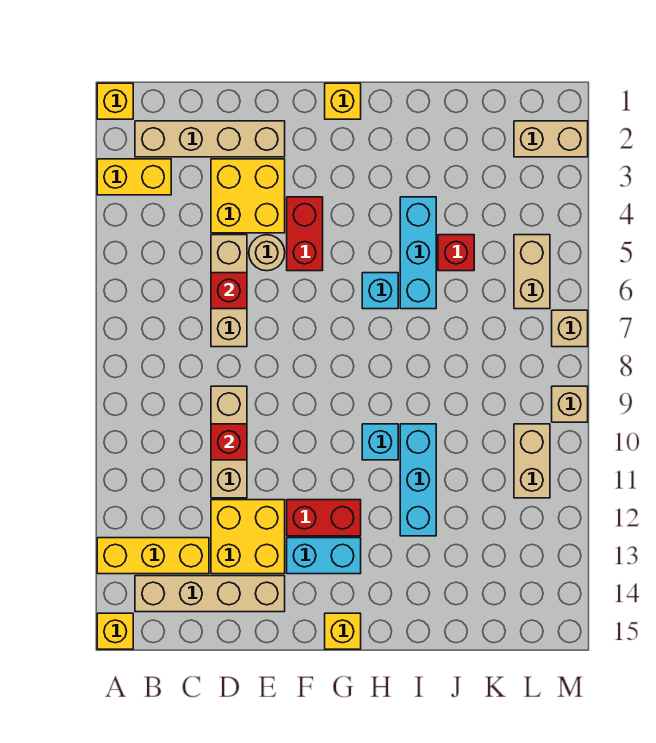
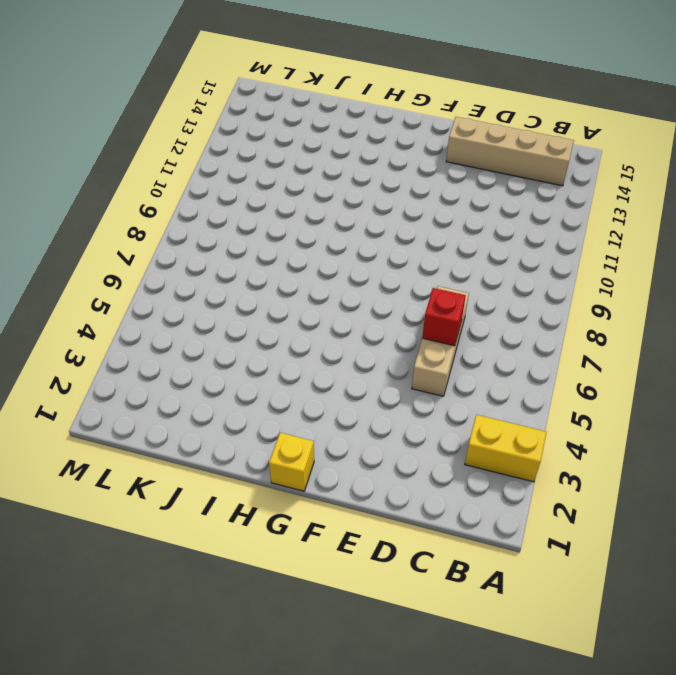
none -> yellow 1x1 brick [97,83,133,119]
none -> yellow 1x3 brick [97,538,209,574]
none -> yellow 1x1 brick [97,613,133,649]

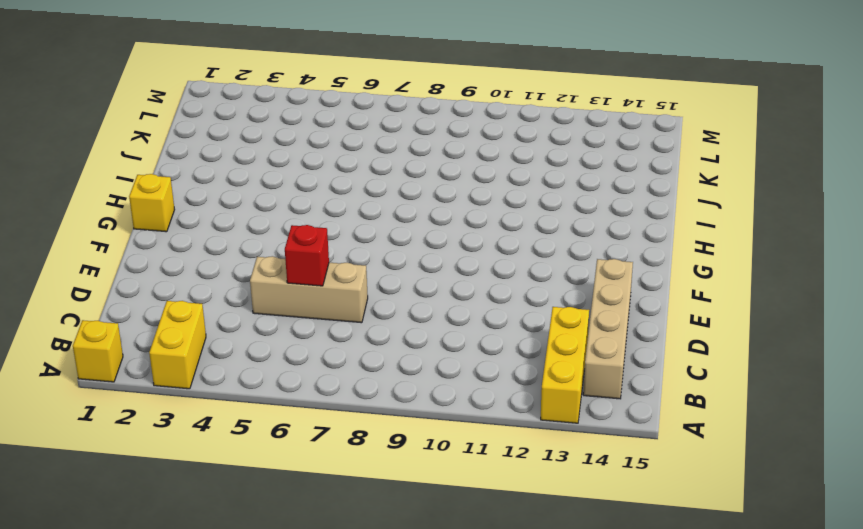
none -> yellow 1x1 brick [97,613,133,649]
none -> tan 1x4 brick [135,121,285,157]
none -> yellow 2x2 brick [211,159,285,233]

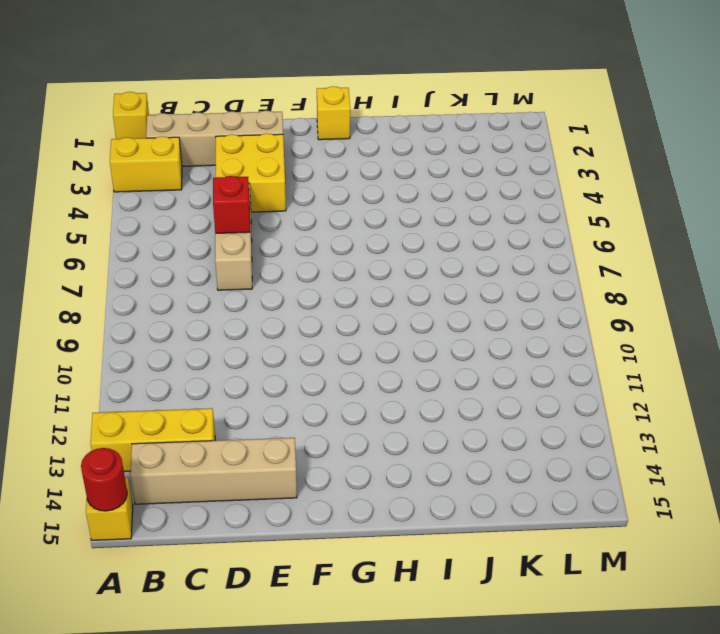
red 1x1 round brick [81,448,127,511] -> none
none -> tan 1x3 brick [211,386,247,498]
none -> yellow 2x2 brick [211,500,285,574]
none -> tan 1x1 round brick [249,235,285,271]

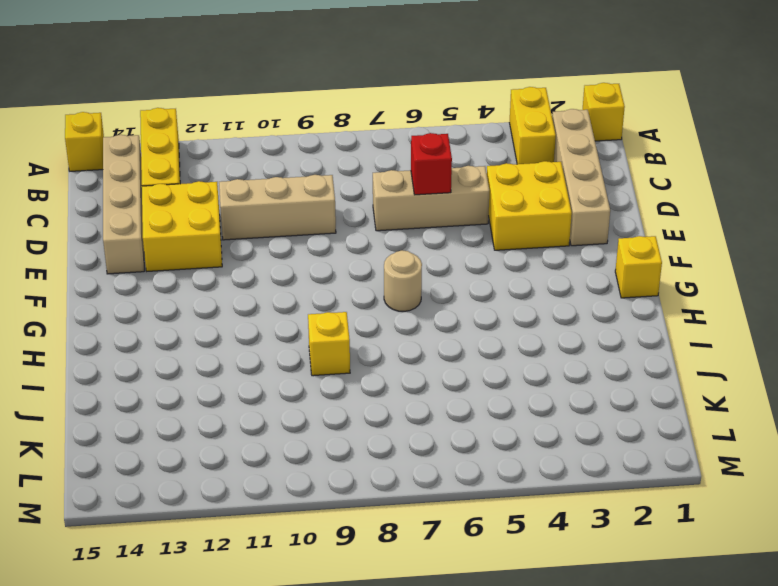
tan 1x1 round brick [384,250,422,311] -> tan 1x1 round brick moved to [249,235,285,271]
yellow 1x1 brick [308,312,350,376] -> yellow 1x1 brick moved to [325,613,361,649]
none -> red 1x2 brick [287,197,323,271]
none -> red 1x2 brick [287,500,361,536]
none -> cyan 1x2 brick [287,538,361,574]

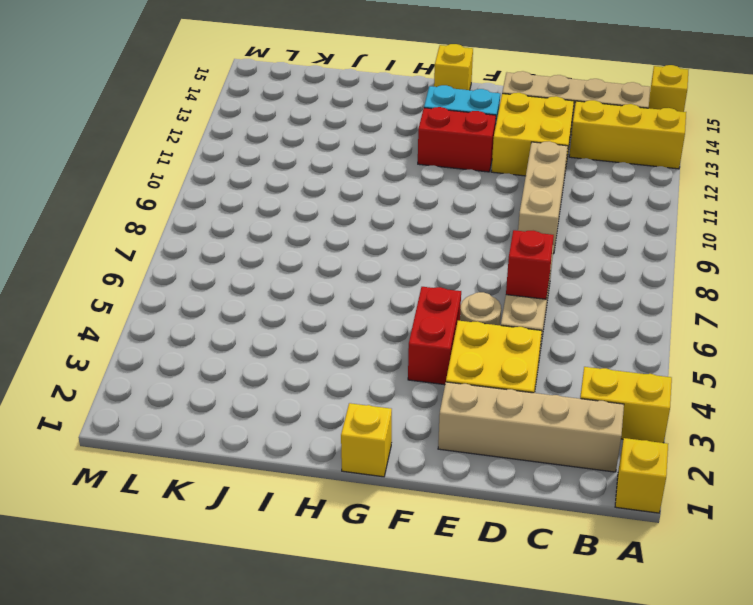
none -> cyan 1x1 brick [362,273,398,309]
none -> cyan 1x1 brick [362,424,398,460]
none -> cyan 1x3 brick [400,197,436,309]

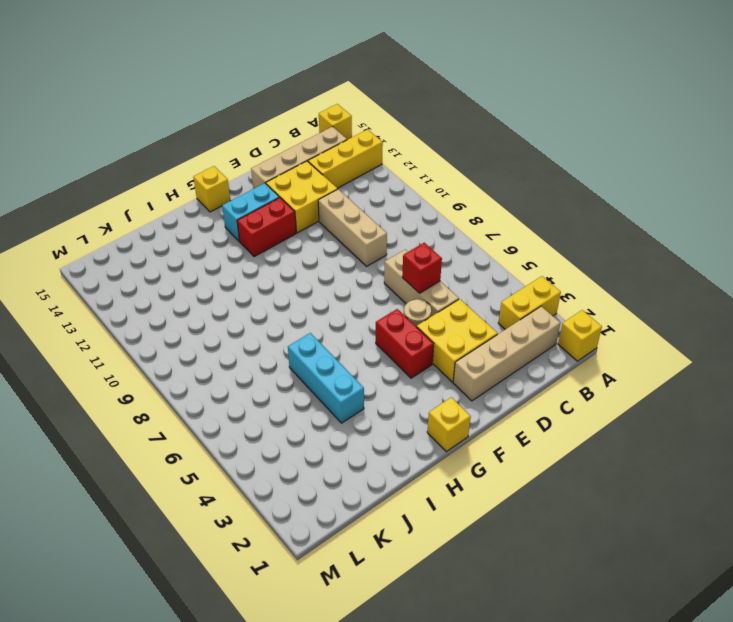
none -> cyan 1x1 brick [362,273,398,309]
none -> cyan 1x1 brick [362,424,398,460]
none -> cyan 1x3 brick [400,424,436,536]

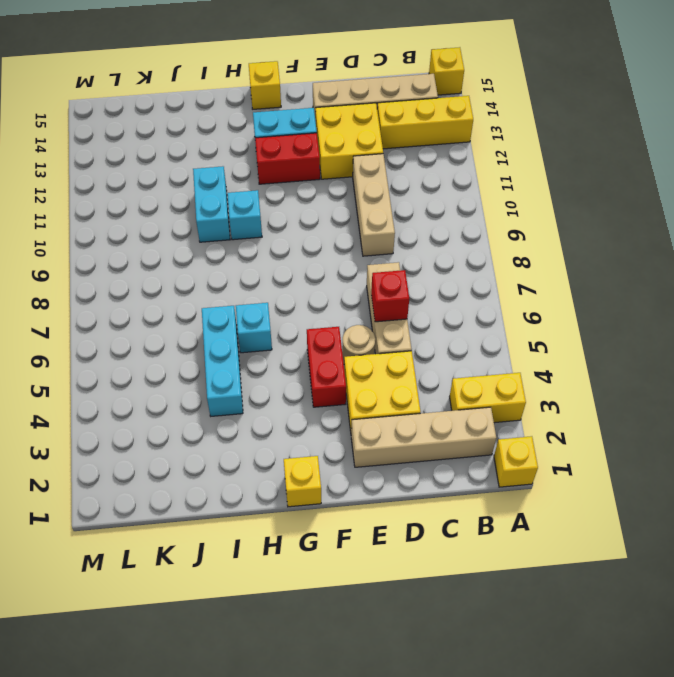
cyan 1x2 brick [193,166,230,242] -> cyan 1x3 brick [400,424,436,536]
none -> red 1x1 brick [438,235,474,271]
none -> tan 1x2 brick [514,121,588,157]
none -> tan 1x2 brick [514,235,550,309]

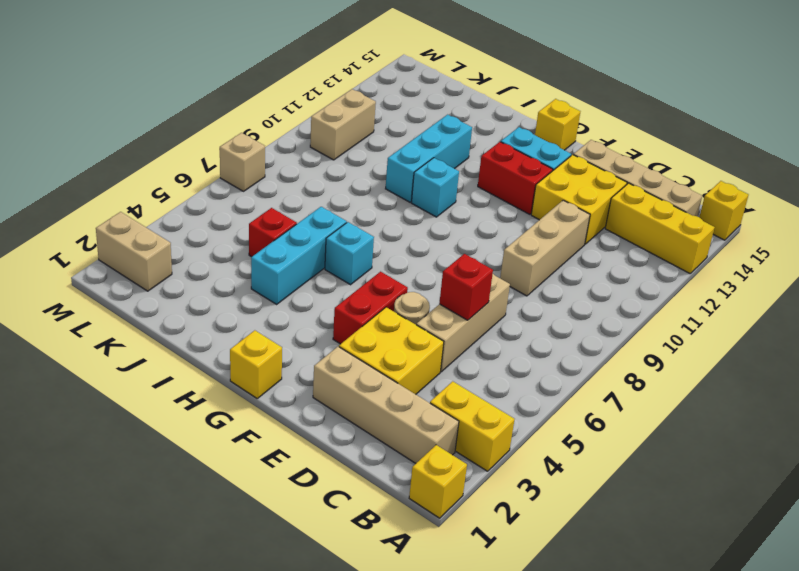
none -> tan 1x2 brick [514,235,550,309]
none -> tan 1x1 brick [552,386,588,422]
none -> red 1x1 brick [211,424,247,460]

